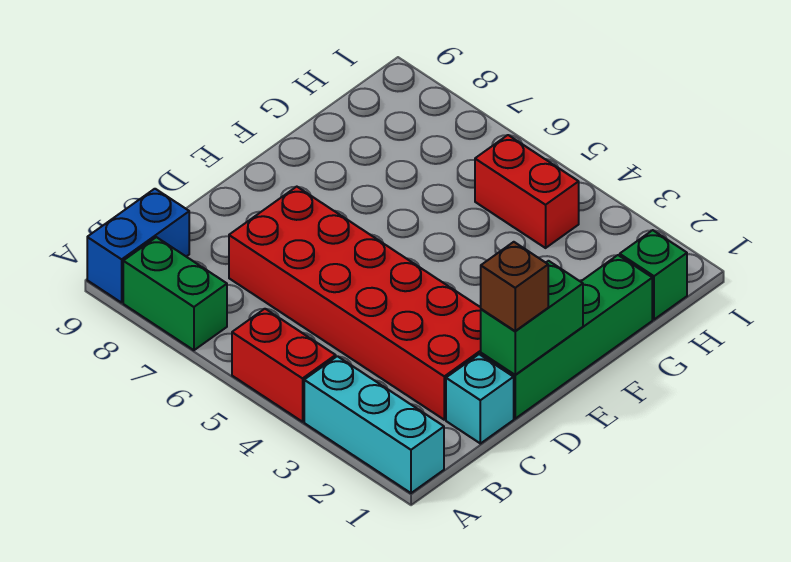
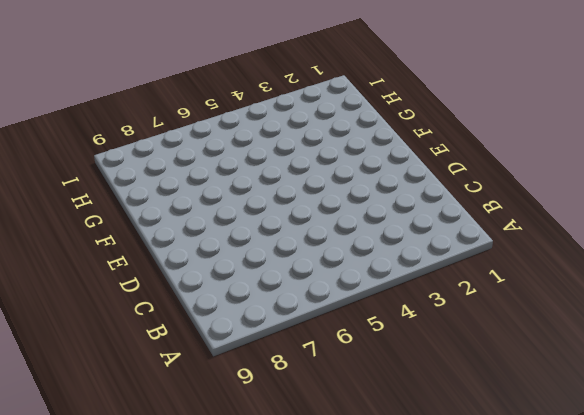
none -> cyan 1x3 brick [304,356,444,493]
none -> red 1x2 brick [232,309,336,422]

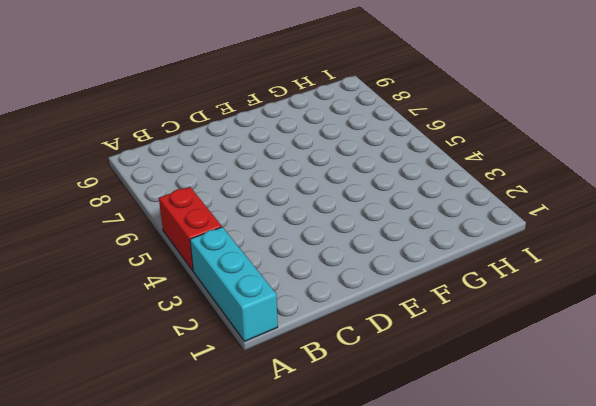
none -> green 1x2 brick [123,237,227,350]
none -> blue 1x2 brick [87,189,189,303]

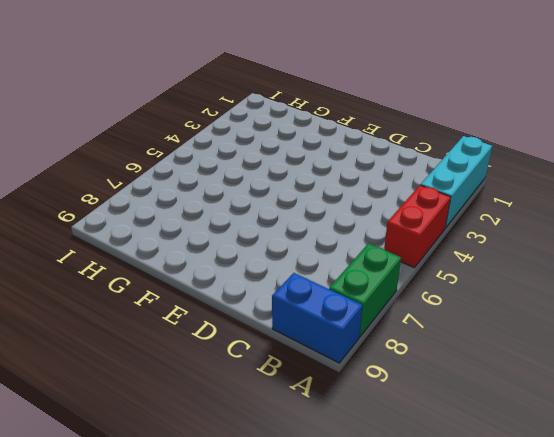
none -> cyan 1x1 brick [446,354,514,444]
none -> red 2x6 brick [229,187,481,420]

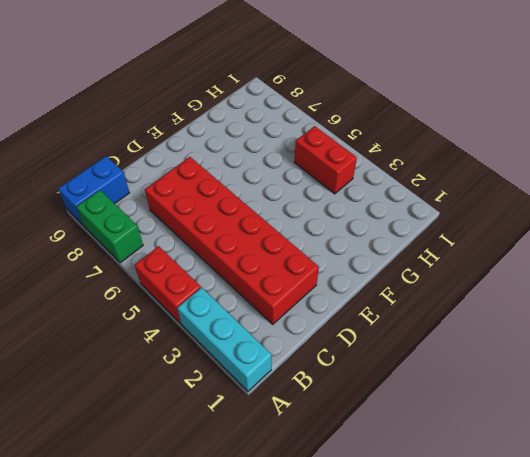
none -> cyan 1x1 brick [446,354,514,444]
none -> green 1x4 brick [481,255,652,419]

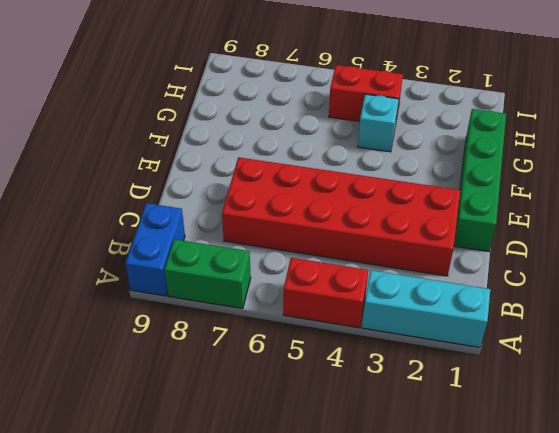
cyan 1x1 brick [358,94,399,152] -> cyan 1x1 brick moved to [446,354,514,444]
none -> green 1x1 brick [620,230,687,319]
none -> green 1x2 brick [481,261,583,375]

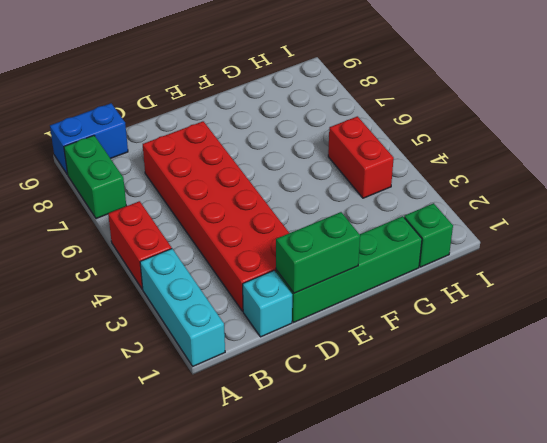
none -> brown 1x1 brick [481,242,548,331]

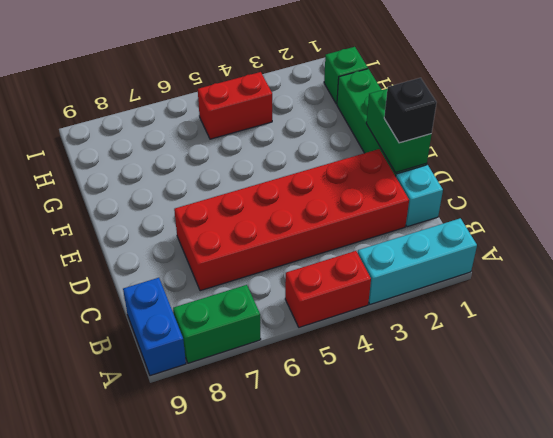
black 1x1 brick [384,78,437,143] -> brown 1x1 brick [481,242,548,331]

